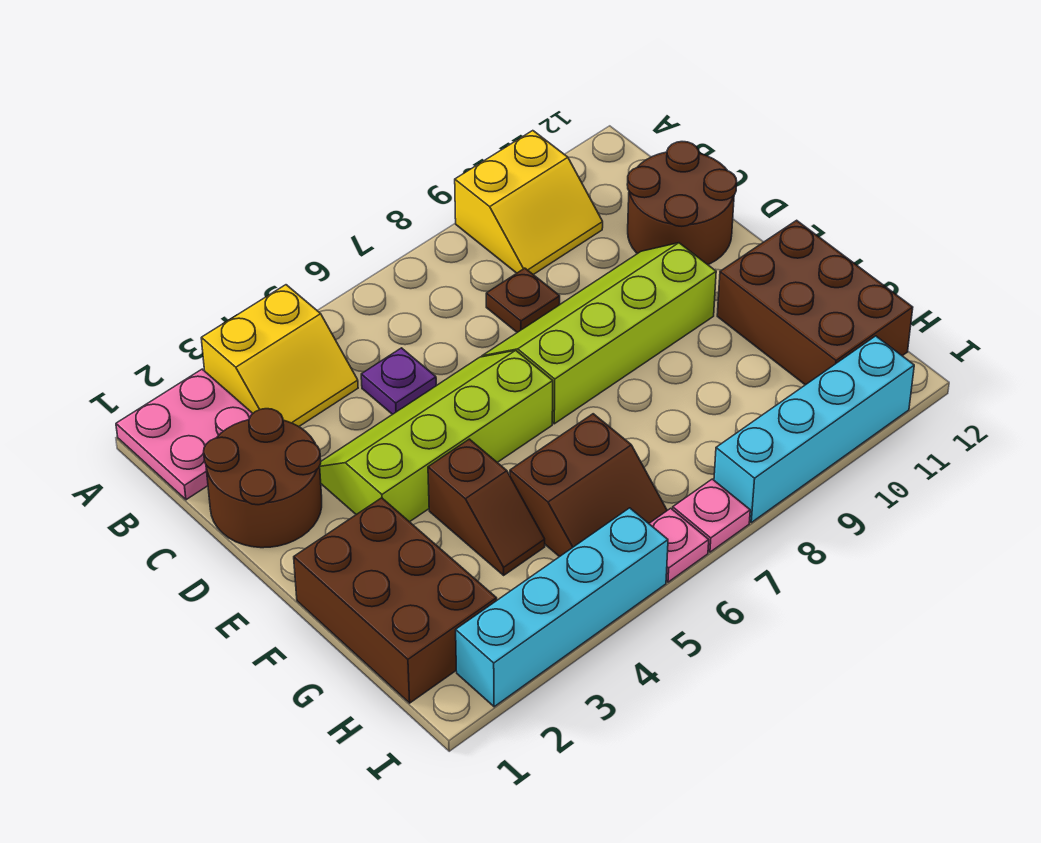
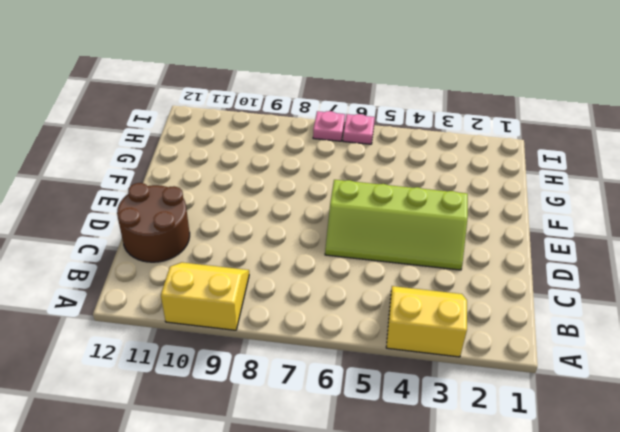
none -> pink 2x2 plate [116,369,253,500]
none -> brown 2x2 round brick [204,409,322,548]
none -> purple 1x1 plate [361,348,436,414]

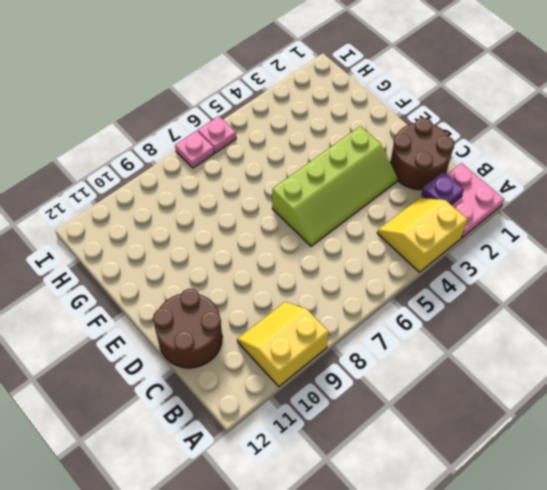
purple 1x1 plate [422,172,464,204] -> purple 1x1 plate moved to [361,348,436,414]
none -> brown 1x1 plate [486,268,560,332]
none -> lime 2x4 slope [482,243,716,424]
none -> brown 2x3 brick [294,498,497,703]

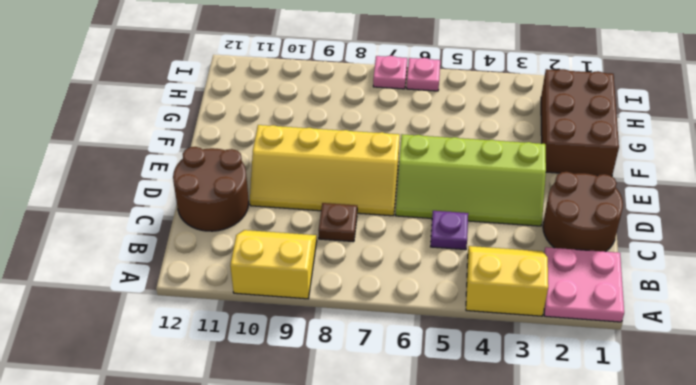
yellow 2x4 slope [250,125,400,216] -> lime 2x4 slope [482,243,716,424]
none -> brown 1x2 slope [428,439,545,575]
none -> brown 2x3 brick [717,220,913,385]
none -> brown 2x2 slope [510,414,667,557]

